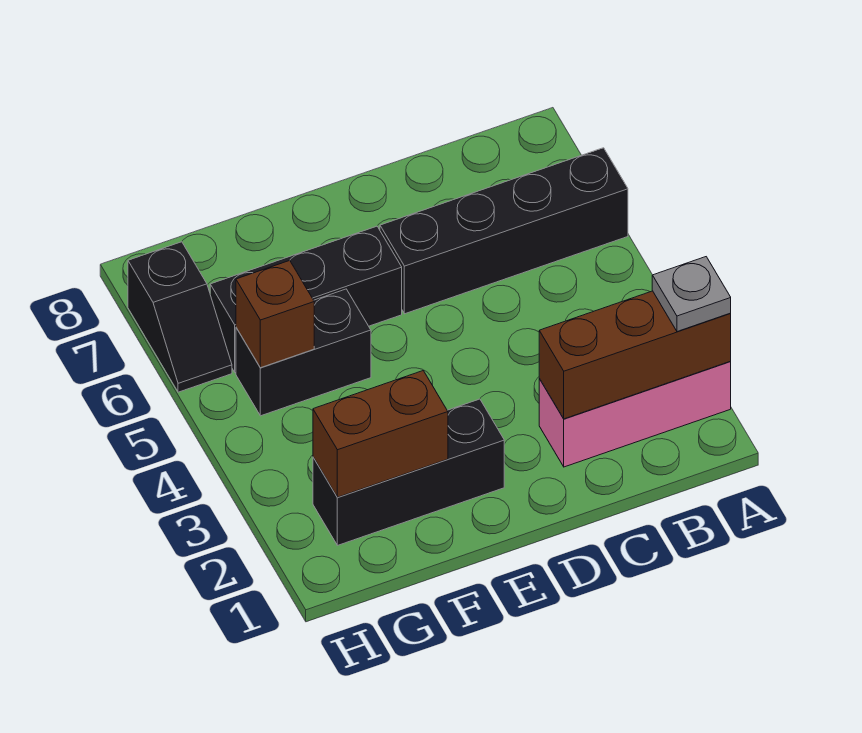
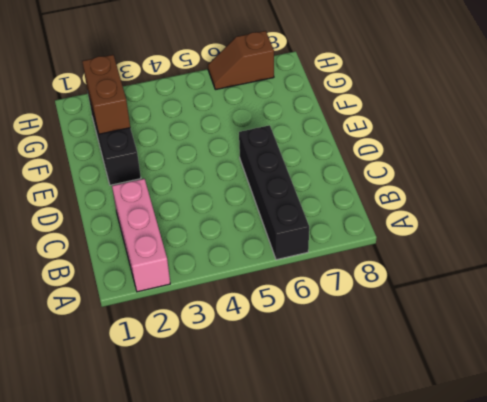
brown 1x2 slope [208,31,274,90] -> black 1x2 slope [128,242,232,392]
none -> black 1x3 brick [210,226,402,373]
none -> black 1x2 brick [236,289,371,416]

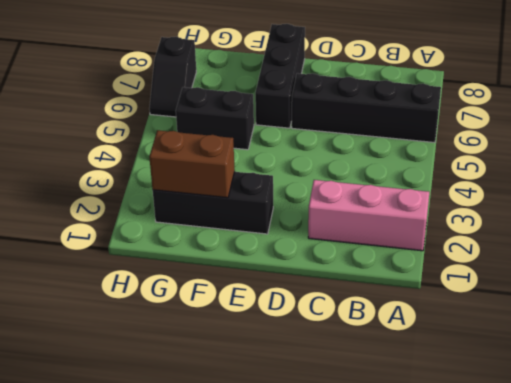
black 1x3 brick [255,24,305,128] -> black 1x3 brick turned to [210,226,402,373]
none -> brown 1x3 brick [539,291,731,419]
none -> brown 1x1 brick [236,261,314,368]

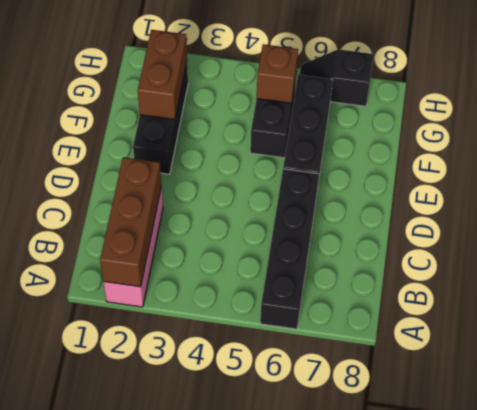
none -> grey 1x1 plate [652,257,731,332]

